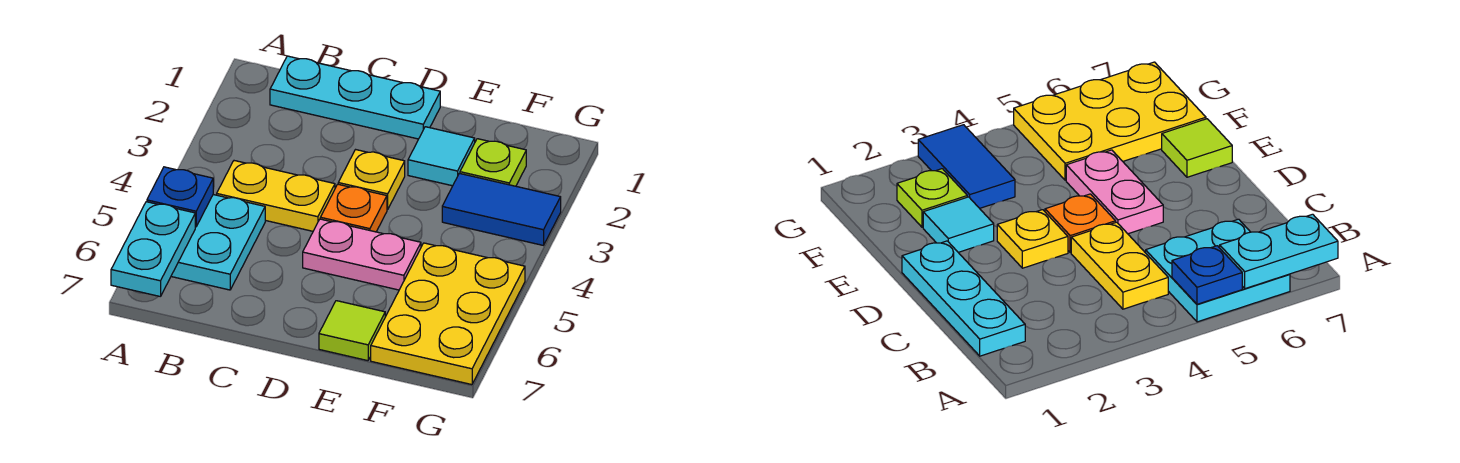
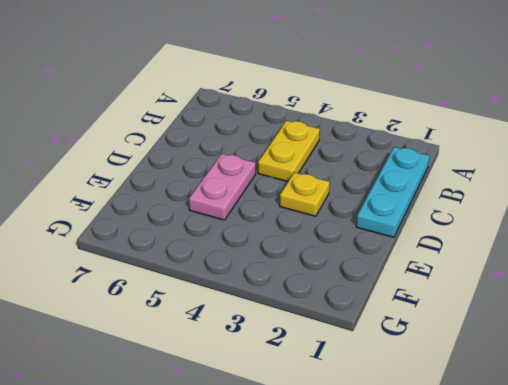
none -> cyan 2x2 plate [171,195,265,290]
none -> orange 1x1 plate [320,184,387,232]
none -> cyan 1x1 tile [408,127,475,186]

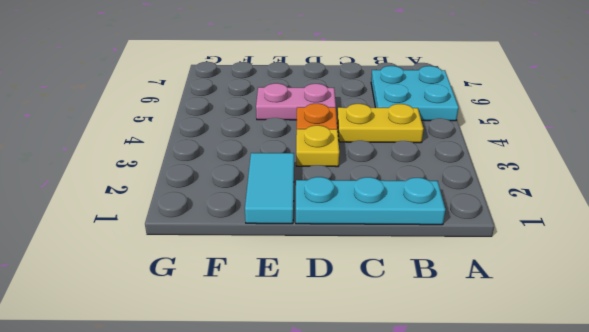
cyan 1x2 tile [245,153,294,224] -> cyan 1x1 tile [408,127,475,186]
none -> lime 1x1 tile [319,301,385,361]
none -> lime 1x1 plate [460,139,526,186]
none -> blue 1x2 tile [442,173,561,245]

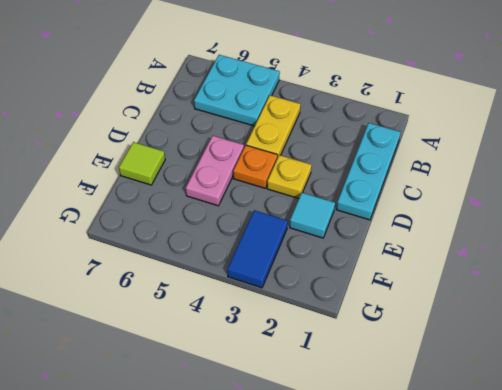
none -> lime 1x1 plate [460,139,526,186]
none -> yellow 2x3 plate [371,243,525,385]
none -> blue 1x1 plate [147,167,213,227]

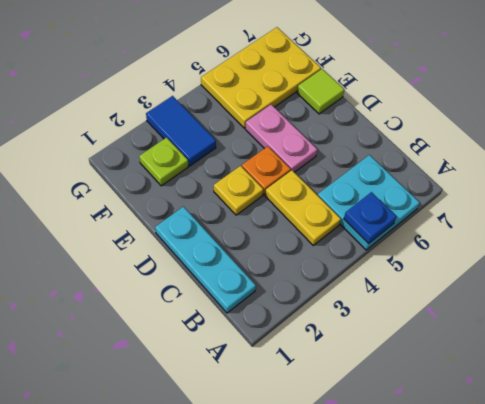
none -> cyan 1x1 tile [408,127,475,186]
none -> cyan 1x2 plate [111,202,195,297]

